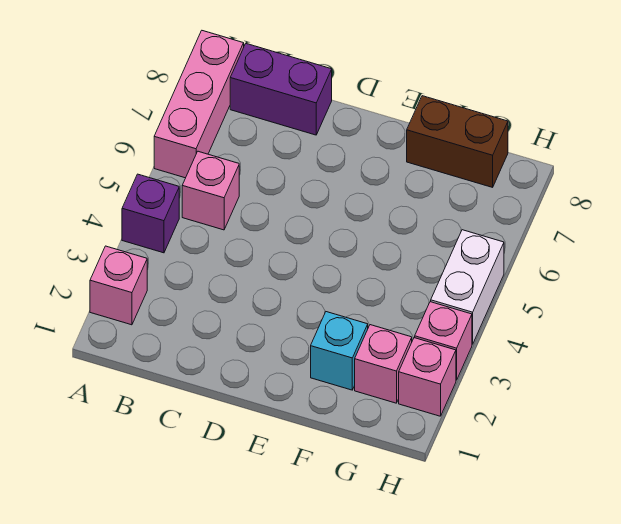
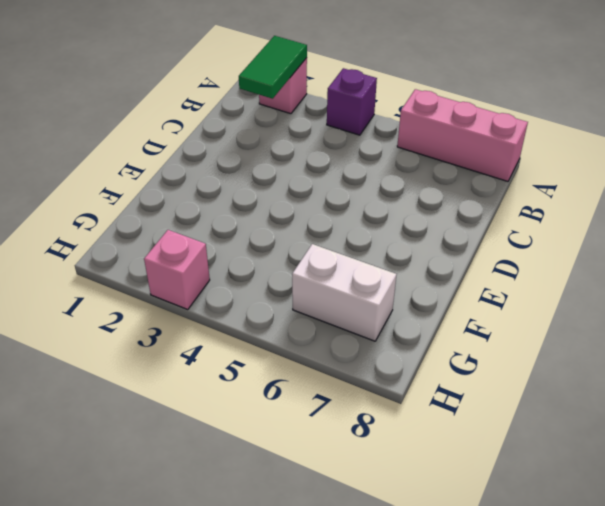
green 1x2 tile [239,36,307,99] -> none
white 1x2 brick [292,244,397,341] -> white 1x2 brick moved to [431,230,504,344]
none -> pink 1x1 brick [182,151,239,230]
none -> purple 1x2 brick [230,44,332,135]

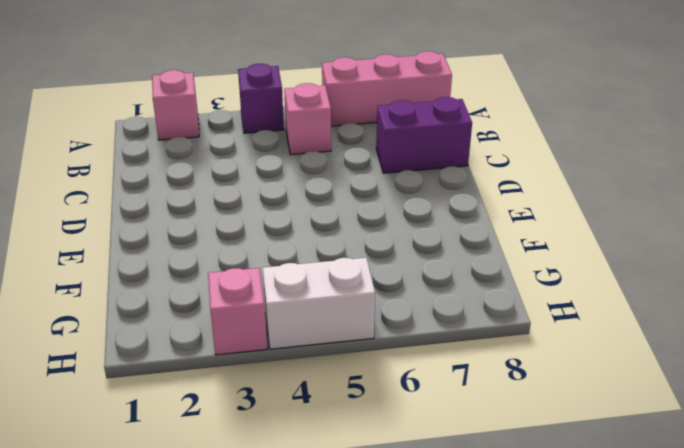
purple 1x2 brick [376,97,472,173] -> purple 1x2 brick turned to [230,44,332,135]
none -> cyan 1x1 brick [311,312,368,390]
none -> brown 1x2 brick [407,96,508,187]

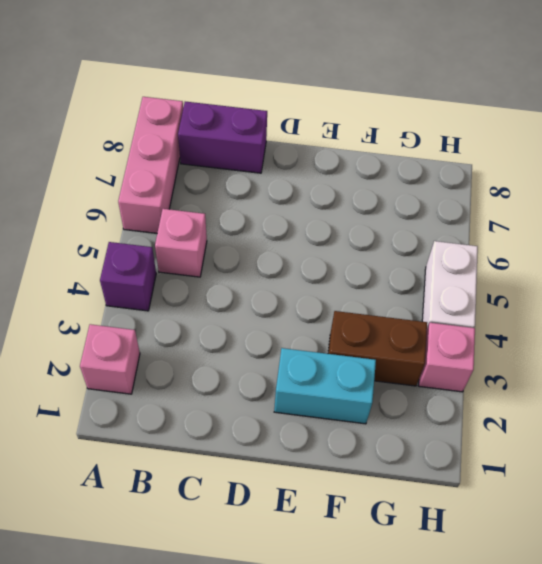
cyan 1x2 brick [274,348,376,424] -> cyan 1x1 brick [311,312,368,390]
brown 1x2 brick [328,311,427,386] -> brown 1x2 brick moved to [407,96,508,187]
none -> pink 1x1 brick [355,325,412,403]
none -> pink 1x1 brick [399,338,456,416]

